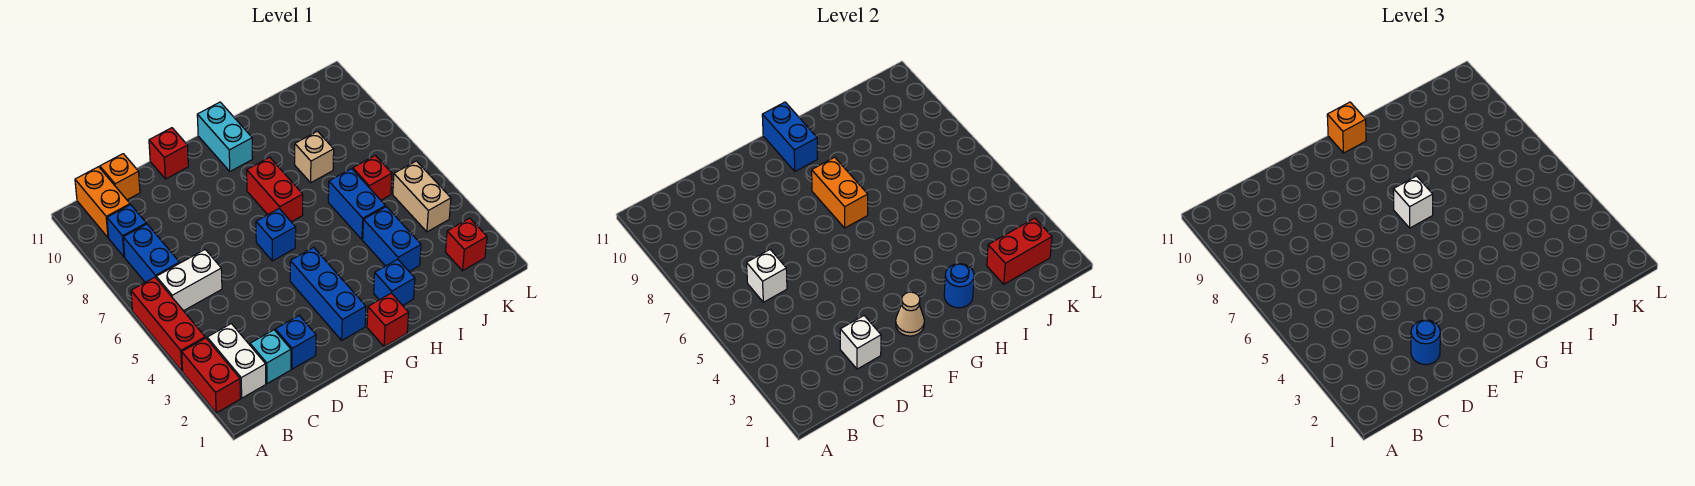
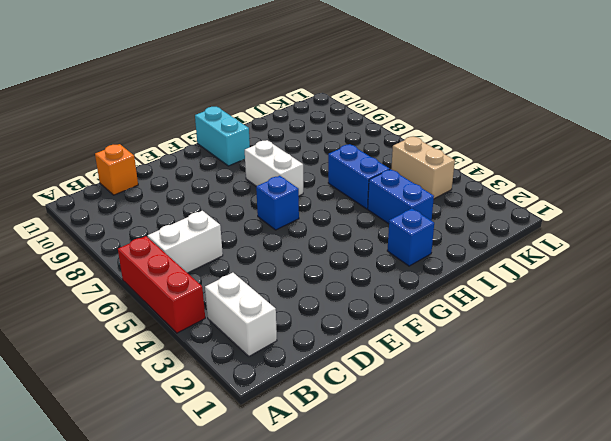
white 1x2 brick [245,140,303,196] -> red 1x2 brick [247,157,303,222]
none -> red 1x2 brick [182,338,240,413]
none -> blue 1x2 brick [123,224,180,282]
none -> blue 1x1 brick [107,205,146,257]
none -> orange 1x2 brick [75,167,130,238]

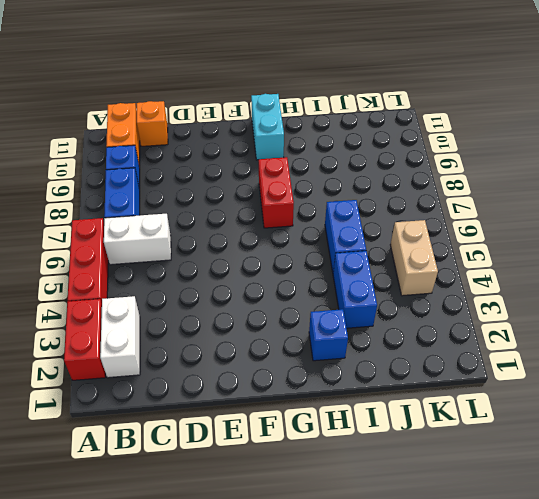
none -> cyan 1x1 brick [250,330,291,384]
none -> blue 1x1 brick [275,316,316,369]
none -> red 1x1 brick [149,128,188,179]
none -> blue 1x3 brick [290,247,366,340]

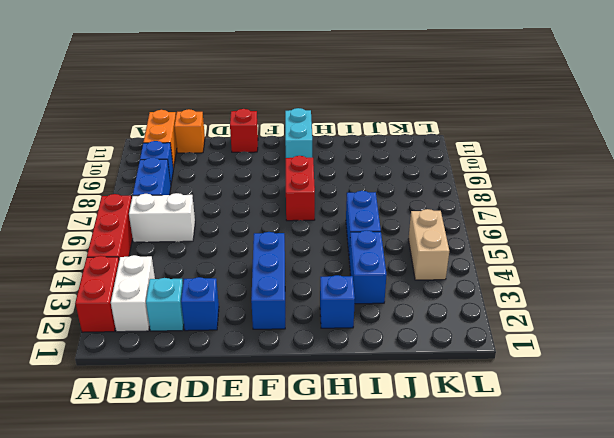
none -> blue 1x1 brick [256,209,296,261]
none -> red 1x1 brick [367,293,409,347]
none -> tan 1x1 brick [295,131,334,183]
none -> red 1x1 brick [353,155,392,200]

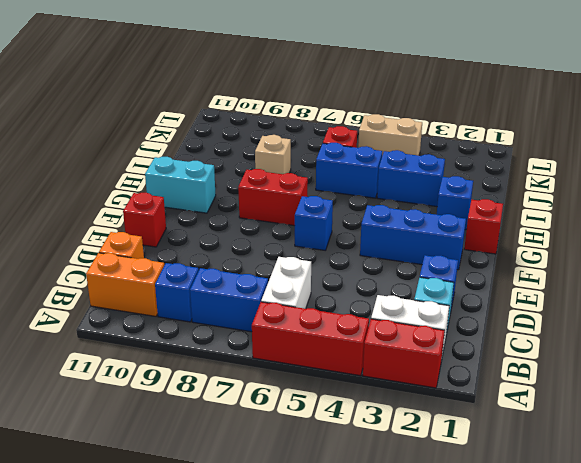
none -> red 1x1 brick [446,218,487,271]
none -> white 1x1 brick [747,250,787,302]
none -> white 1x1 brick [840,316,881,369]
none -> tan 1x1 cone [896,292,924,336]

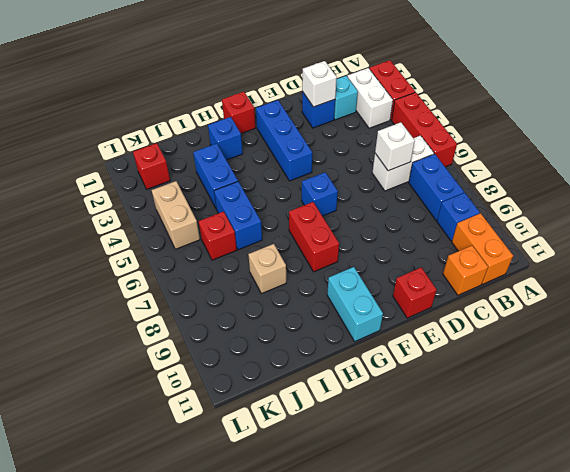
none -> tan 1x1 cone [896,292,924,336]
none -> orange 1x2 brick [812,157,868,228]
none -> blue 1x2 brick [762,102,818,171]
none -> blue 1x1 round brick [944,264,974,308]

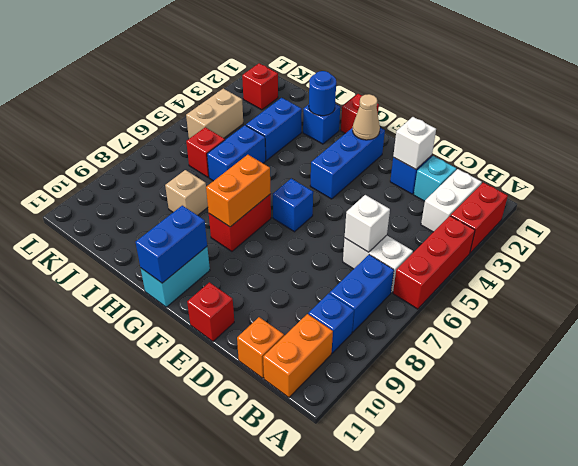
none -> red 1x2 brick [987,218,1052,284]
none -> blue 1x1 round brick [1411,320,1440,365]
none -> white 1x1 brick [1393,176,1433,228]
none -> orange 1x1 brick [1327,102,1366,153]

